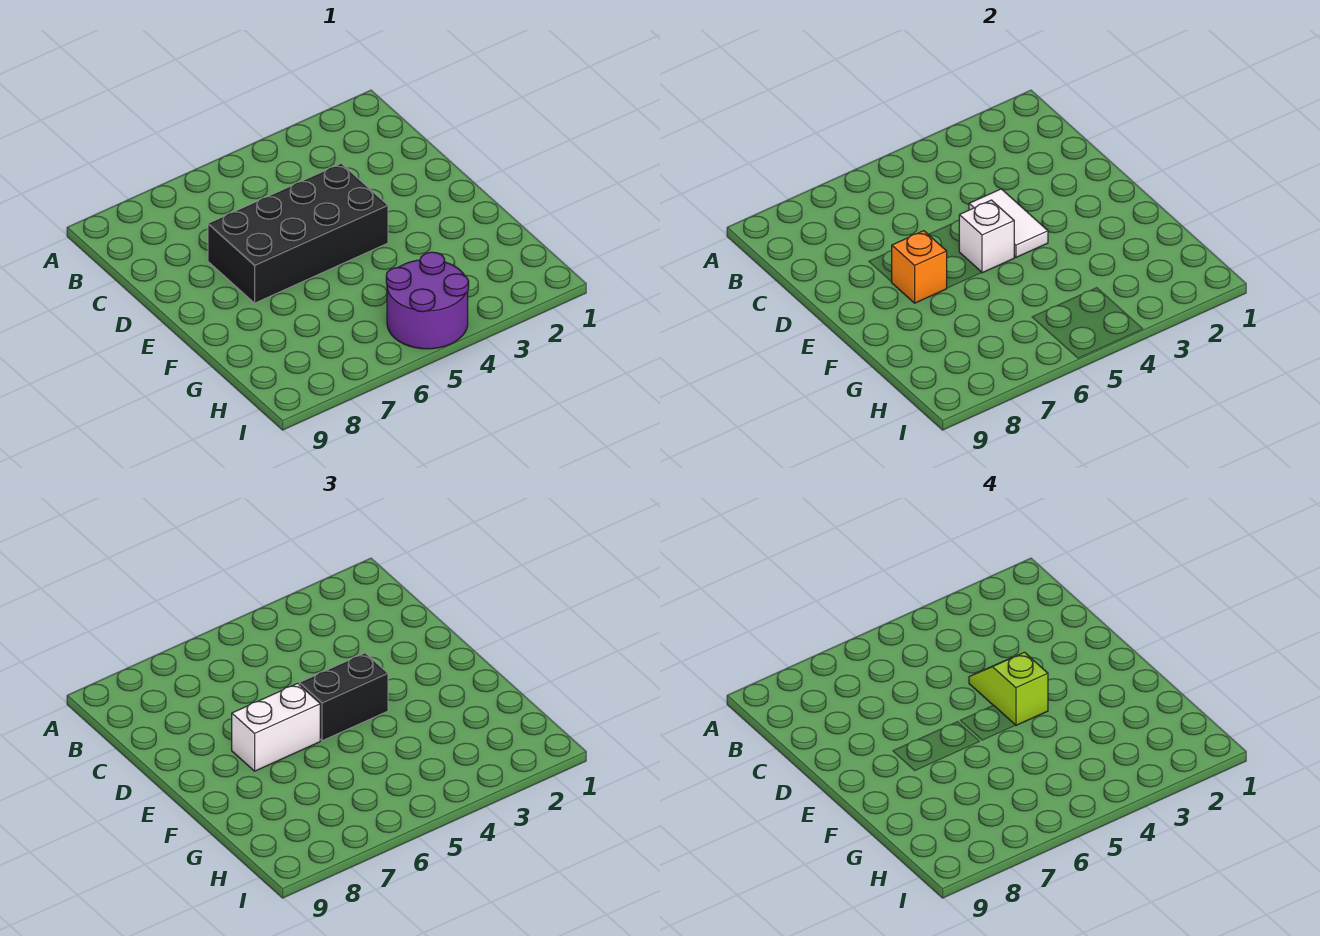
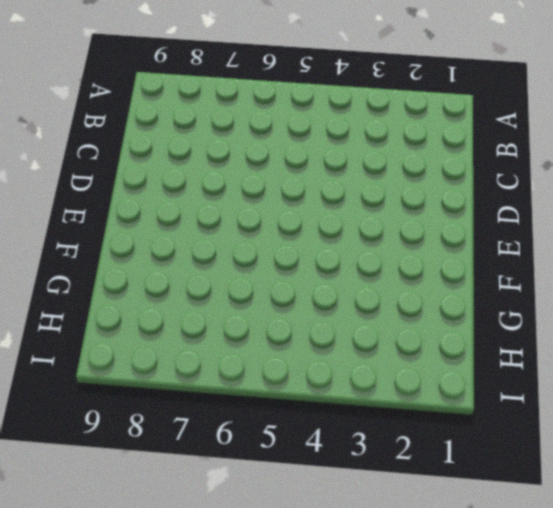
none -> black 2x4 brick [208,163,388,303]
none -> purple 2x2 round brick [386,252,469,349]

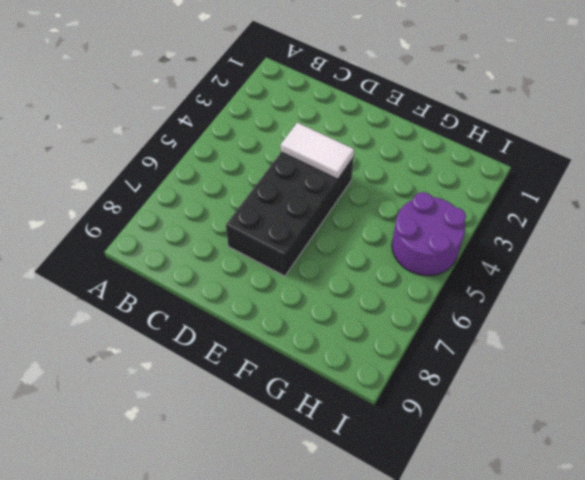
none -> white 1x1 brick [959,200,1015,273]
none -> orange 1x1 brick [892,231,947,303]

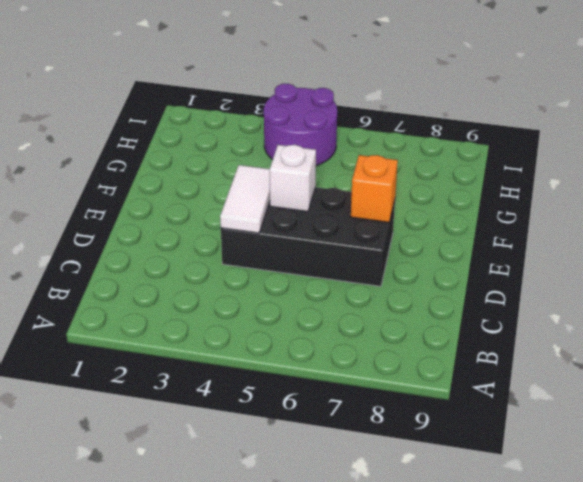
none -> black 1x2 brick [299,653,388,741]
none -> white 1x2 brick [232,683,320,771]

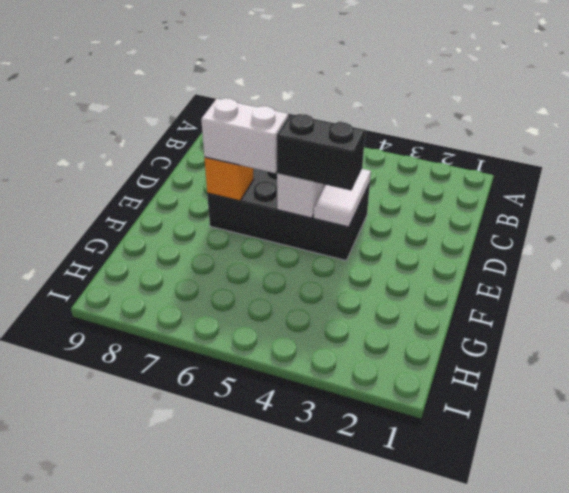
none -> purple 2x2 round brick [386,252,469,349]
none -> lime 1x2 slope [969,652,1048,725]

